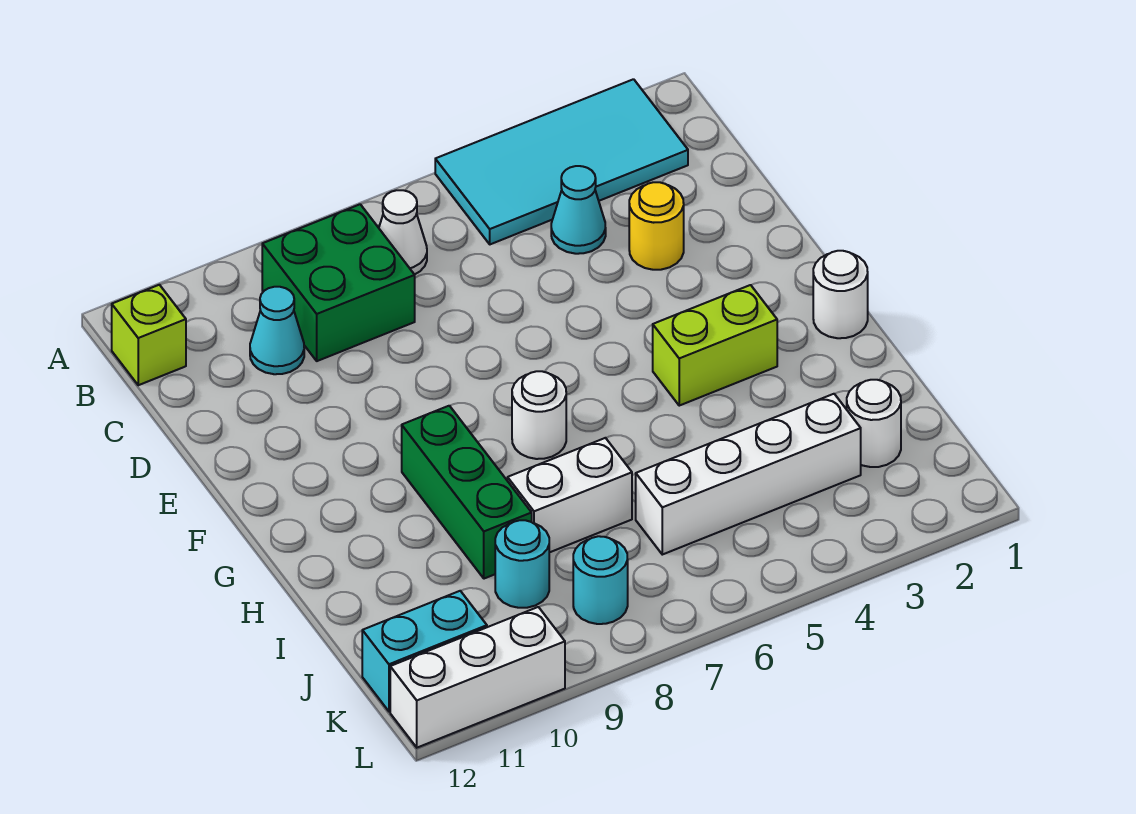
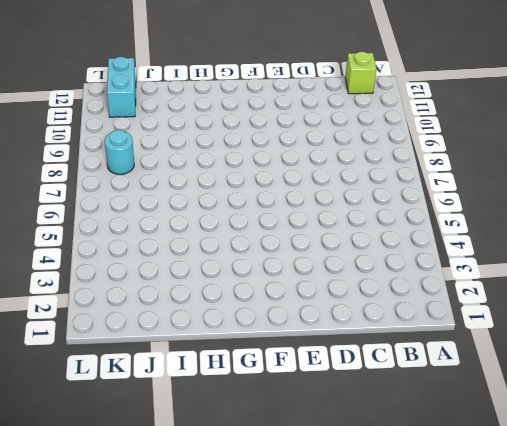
none -> cyan 2x4 tile [435,79,688,244]
none -> white 1x1 cone [379,190,427,275]
none -> green 2x2 brick [262,204,415,361]

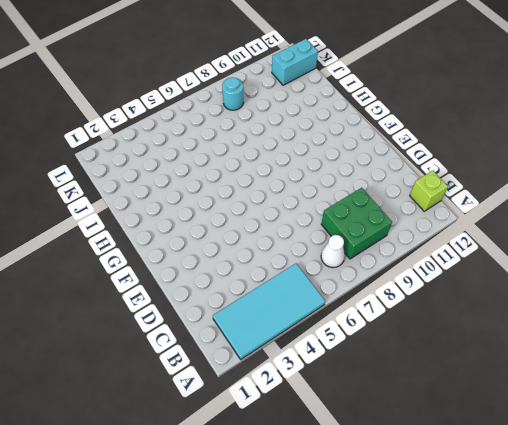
none -> cyan 1x1 cone [551,166,606,254]
none -> cyan 1x1 cone [250,287,304,374]
none -> yellow 1x1 round brick [629,182,684,270]

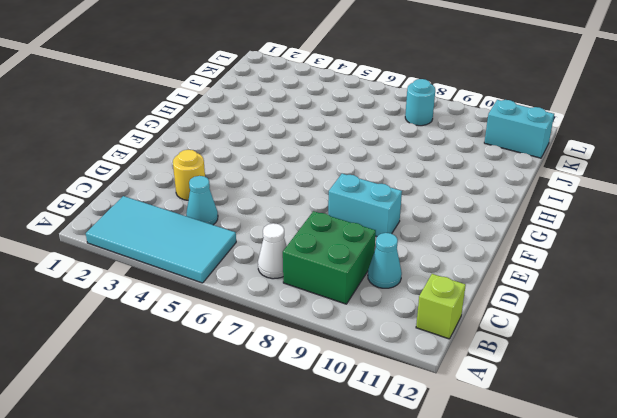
cyan 1x2 brick [328,174,402,237] -> none
none -> white 1x1 round brick [813,251,868,338]
none -> lime 1x2 brick [653,285,777,406]
none -> white 1x1 round brick [512,371,566,459]

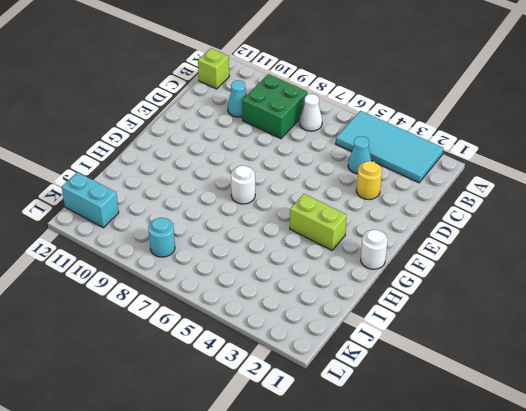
none -> green 1x3 brick [402,406,532,579]
none -> white 1x2 brick [508,438,632,553]
none -> white 1x1 round brick [847,380,901,467]

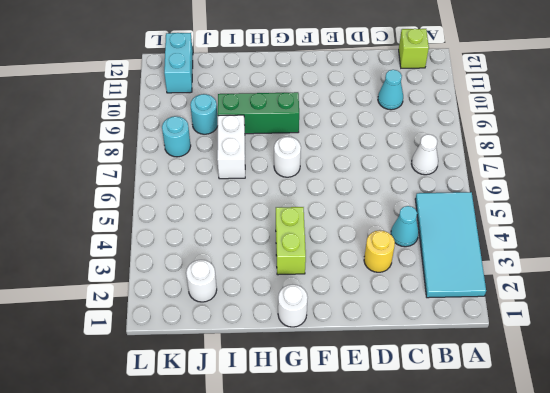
none -> green 2x2 brick [262,204,415,361]
none -> white 1x4 brick [636,394,861,555]
none -> white 1x3 brick [390,607,565,748]

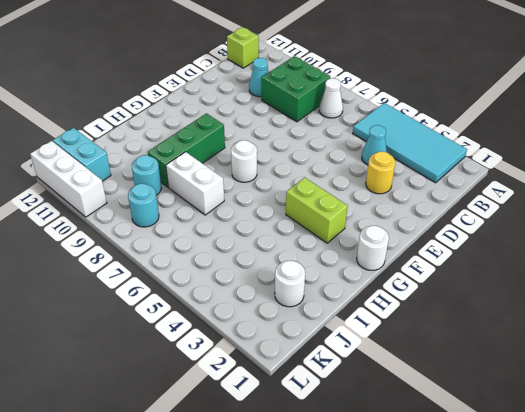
none -> white 1x4 brick [636,394,861,555]

